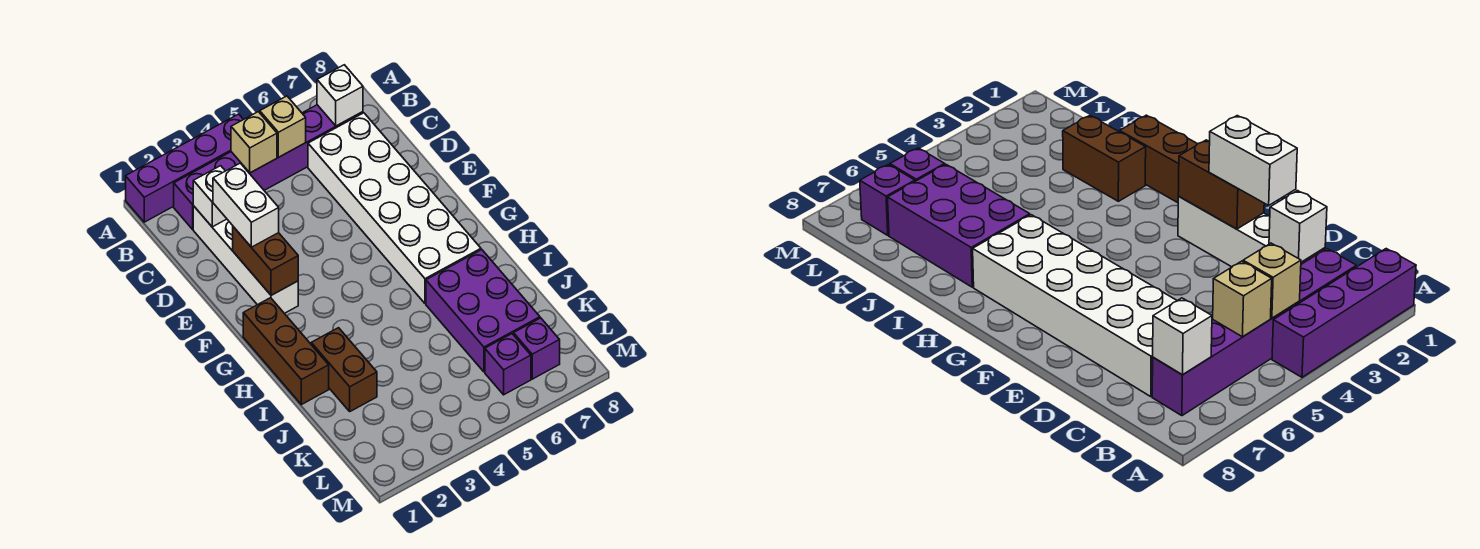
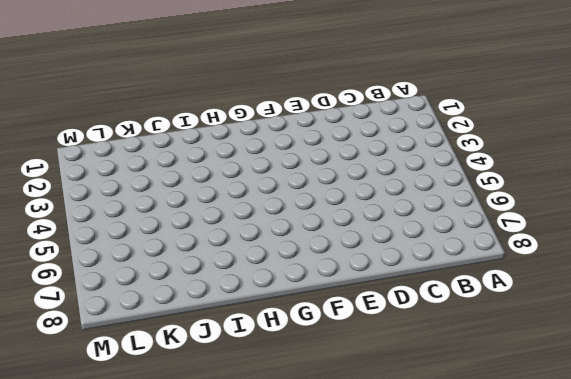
none -> purple 1x4 brick [126,114,243,222]
none -> purple 1x6 brick [174,105,363,229]
none -> white 1x4 brick [193,206,298,313]

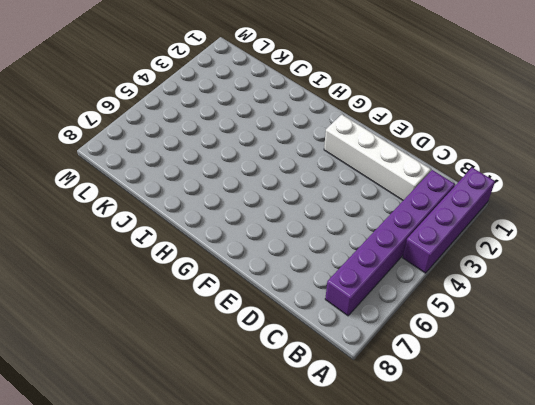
none -> white 2x6 brick [308,113,481,304]
none -> brown 1x3 brick [243,298,329,405]
none -> brown 1x2 brick [311,328,377,411]

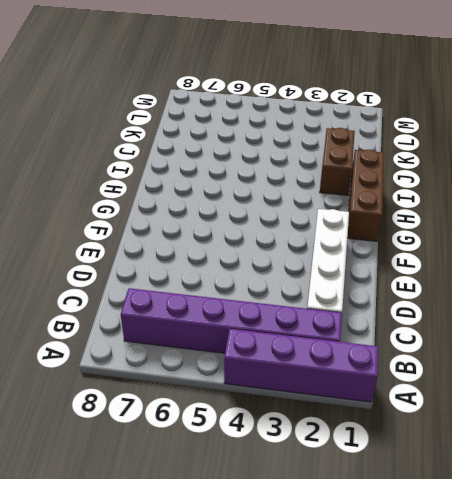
none -> white 2x6 brick [308,113,481,304]
none -> purple 2x3 brick [426,250,540,372]
none -> purple 1x1 brick [485,334,531,395]

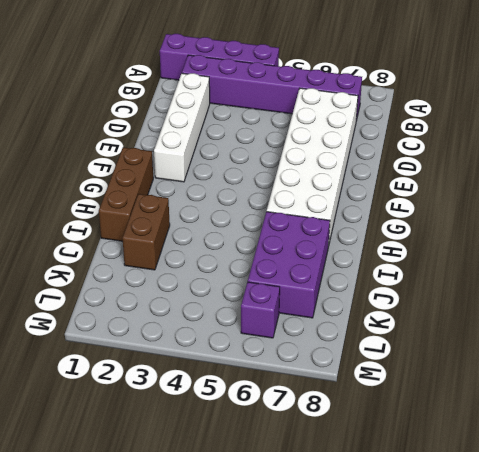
none -> purple 1x1 brick [514,318,560,379]
none -> tan 1x1 brick [231,112,277,173]
none -> tan 1x1 brick [260,96,306,157]

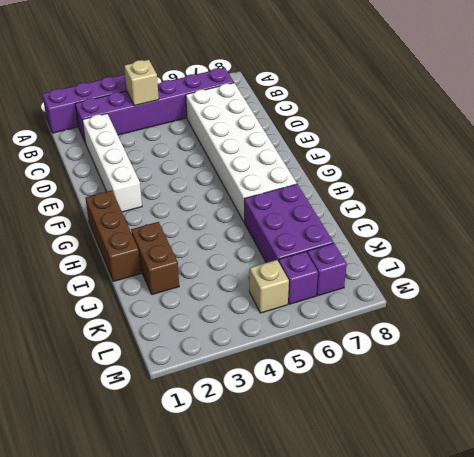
tan 1x1 brick [249,260,289,313] -> tan 1x1 brick moved to [260,96,306,157]
none -> white 1x1 brick [317,65,363,126]
none -> white 1x1 brick [193,166,227,227]
none -> brown 1x2 brick [233,227,298,295]

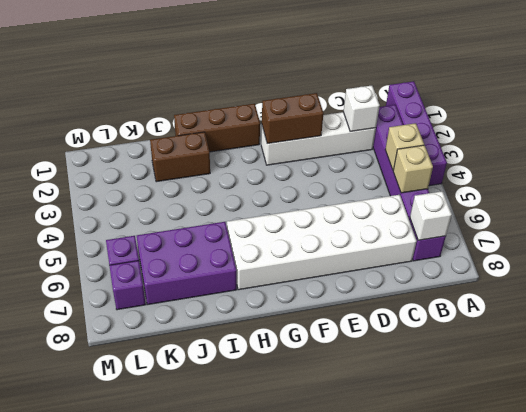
none -> white 1x2 brick [213,163,279,247]

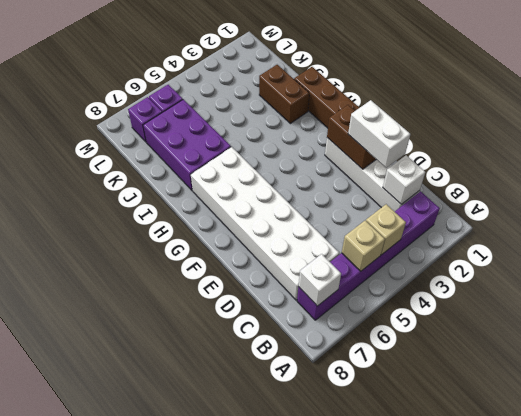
none -> purple 1x4 brick [126,114,243,222]

